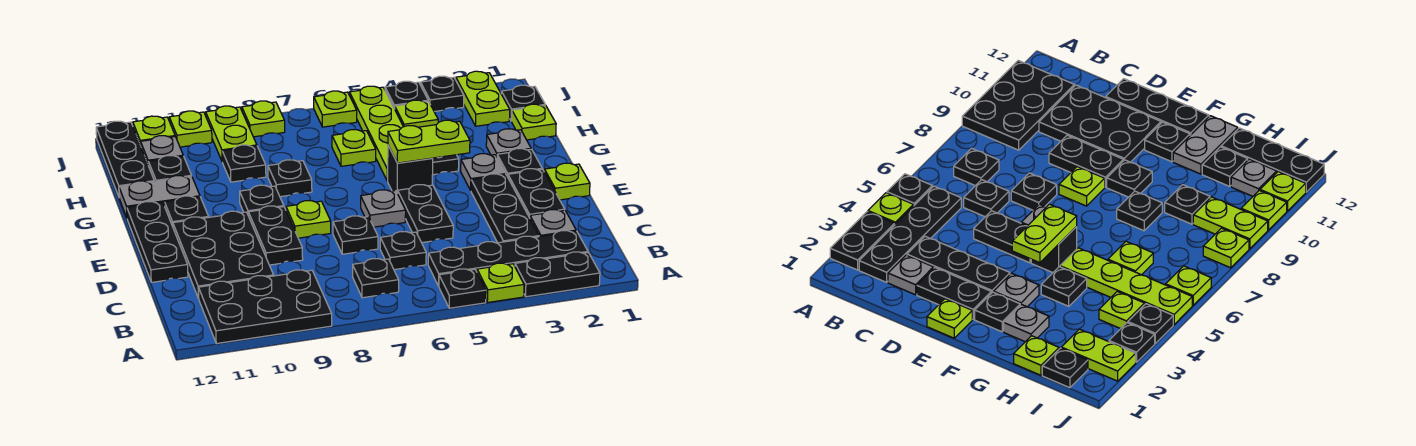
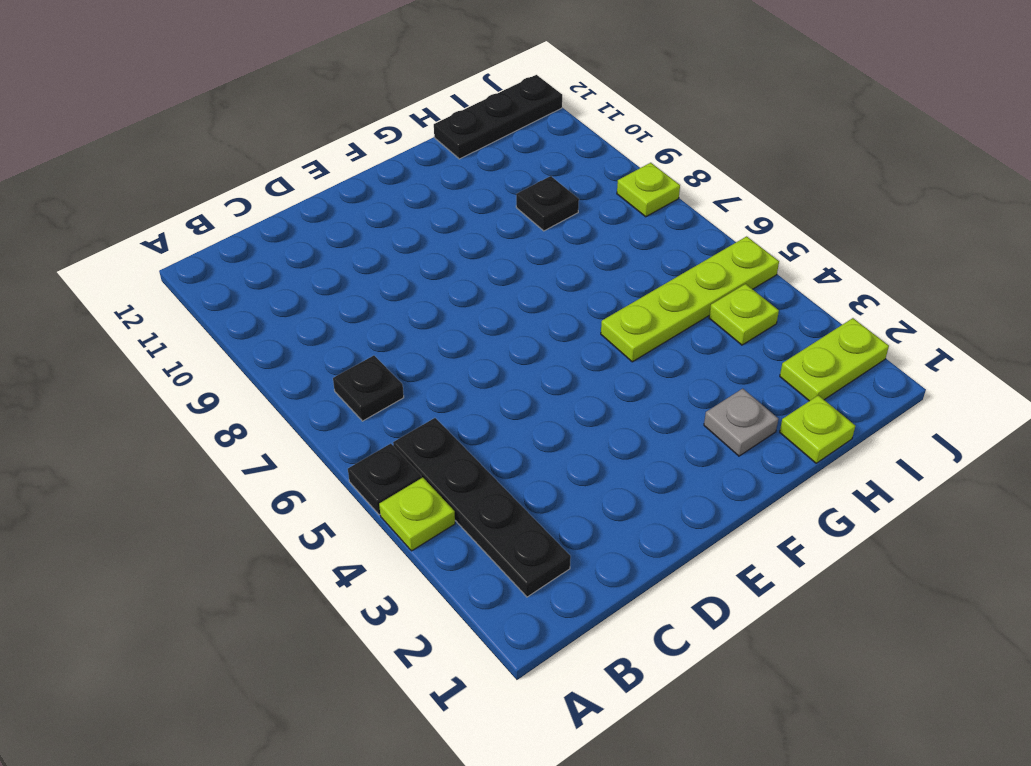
none -> black 1x2 plate [515,252,600,297]
none -> black 2x3 plate [199,270,332,344]
none -> grey 1x1 plate [530,210,576,237]
none -> black 1x3 plate [471,174,539,243]

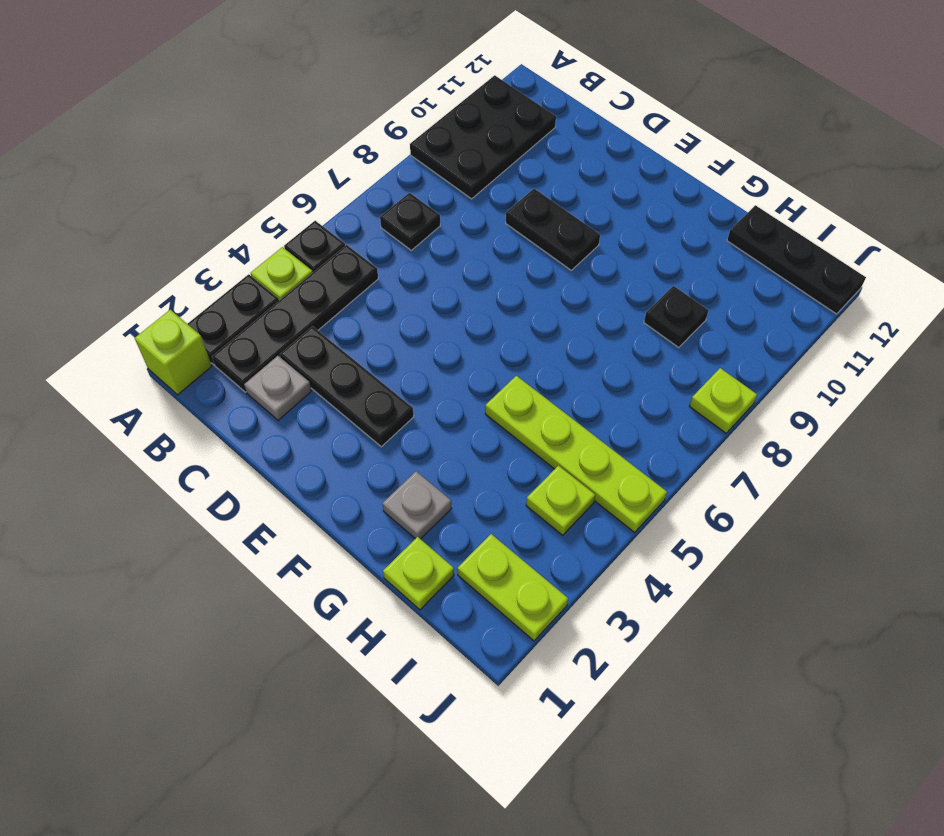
lime 1x1 brick [135,310,212,395] -> none
none -> black 1x1 plate [380,232,426,270]
none -> black 2x3 plate [173,211,274,298]
none -> black 1x2 plate [508,169,565,218]
none -> black 1x2 plate [398,185,453,243]

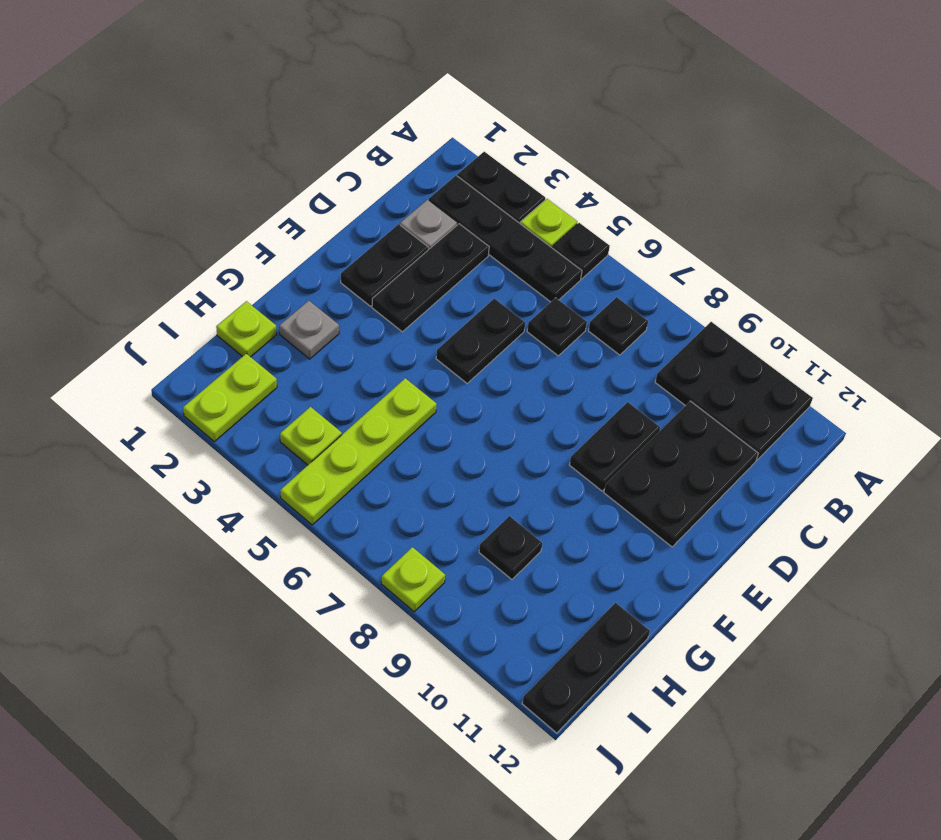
none -> black 1x1 plate [333,216,378,254]
none -> black 1x3 plate [127,202,188,282]
none -> lime 1x1 plate [544,163,590,200]
none -> grey 1x1 plate [361,190,406,227]

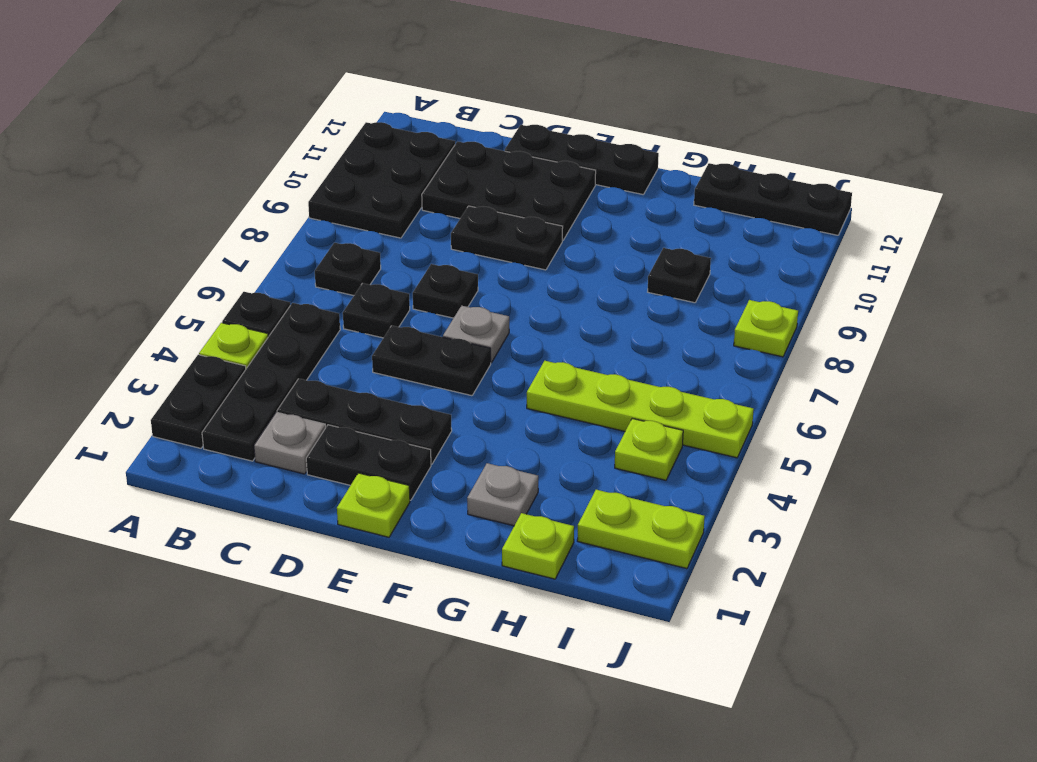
none -> lime 1x1 plate [286,201,331,238]
none -> black 1x1 plate [497,149,542,177]
none -> grey 1x1 plate [461,154,506,190]
none -> black 1x1 brick [388,145,433,193]

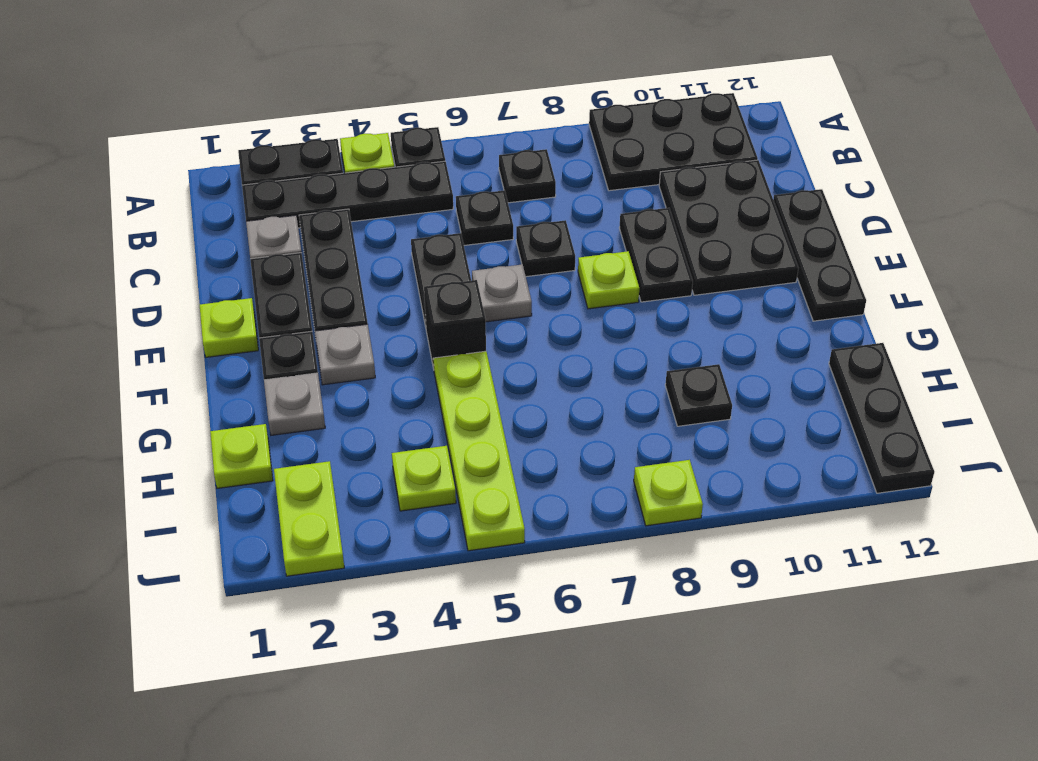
none -> black 1x1 plate [240,185,284,216]
none -> black 1x1 plate [165,196,209,226]
none -> black 1x1 plate [433,155,459,175]
none -> black 1x1 plate [268,160,312,197]

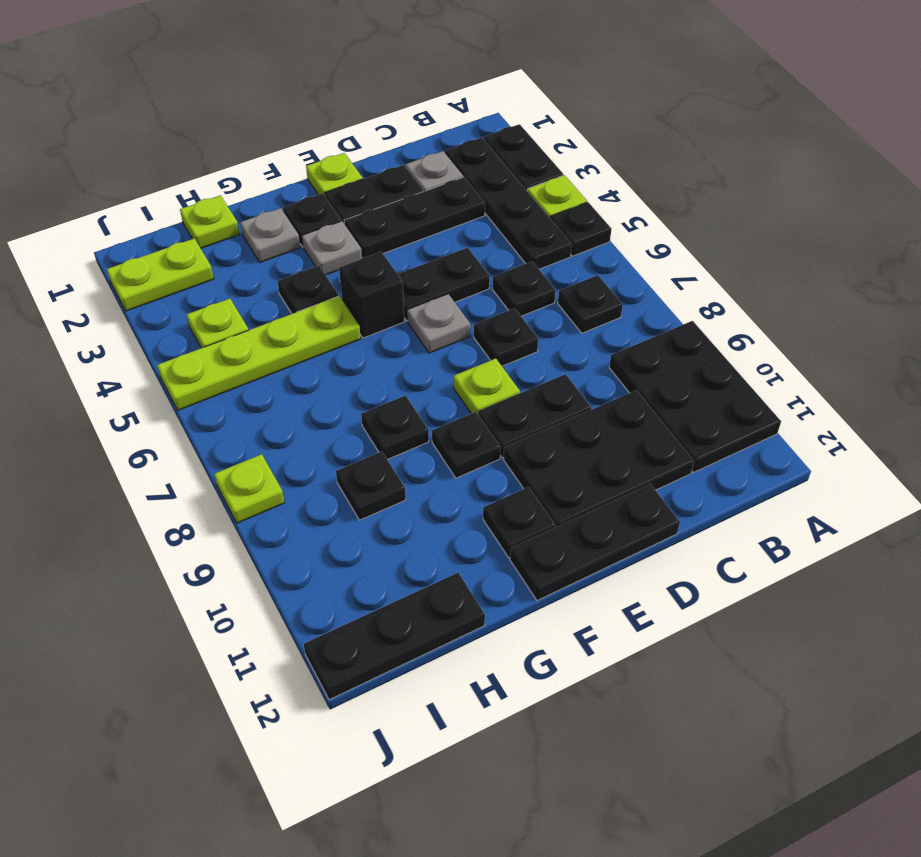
none -> grey 1x2 plate [119,176,200,217]
none -> lime 1x1 plate [332,130,376,166]
none -> black 1x1 plate [148,156,192,182]
none -> black 1x1 plate [501,85,545,121]

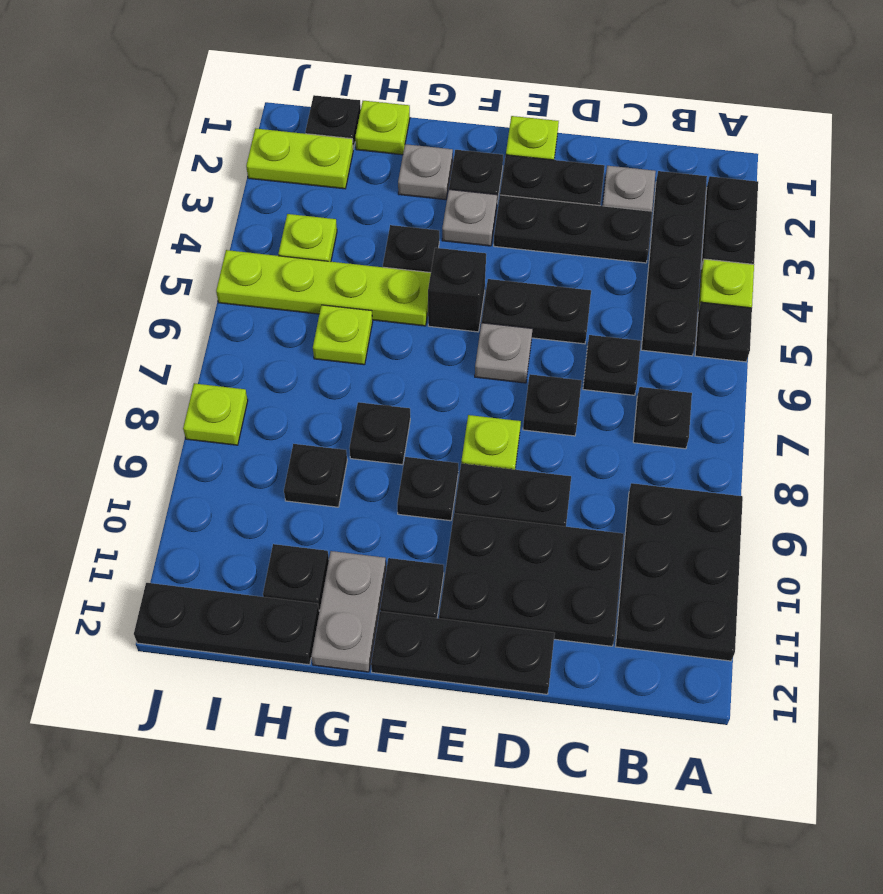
none -> lime 1x2 plate [206,106,257,162]
none -> grey 1x1 plate [141,136,183,166]
none -> black 1x1 plate [421,76,464,112]
none -> black 1x1 plate [385,81,428,109]

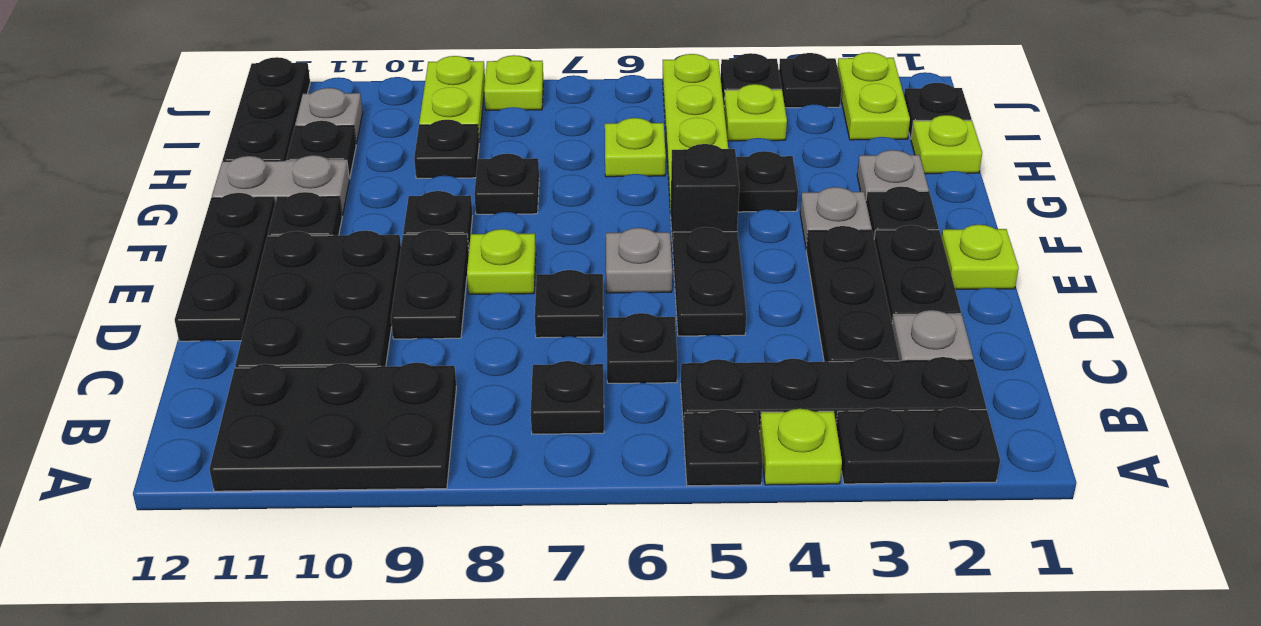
none -> lime 1x1 plate [314,91,357,127]
none -> lime 1x1 plate [169,111,212,147]
none -> lime 1x1 plate [133,116,175,146]
none -> lime 1x2 plate [388,120,470,163]

